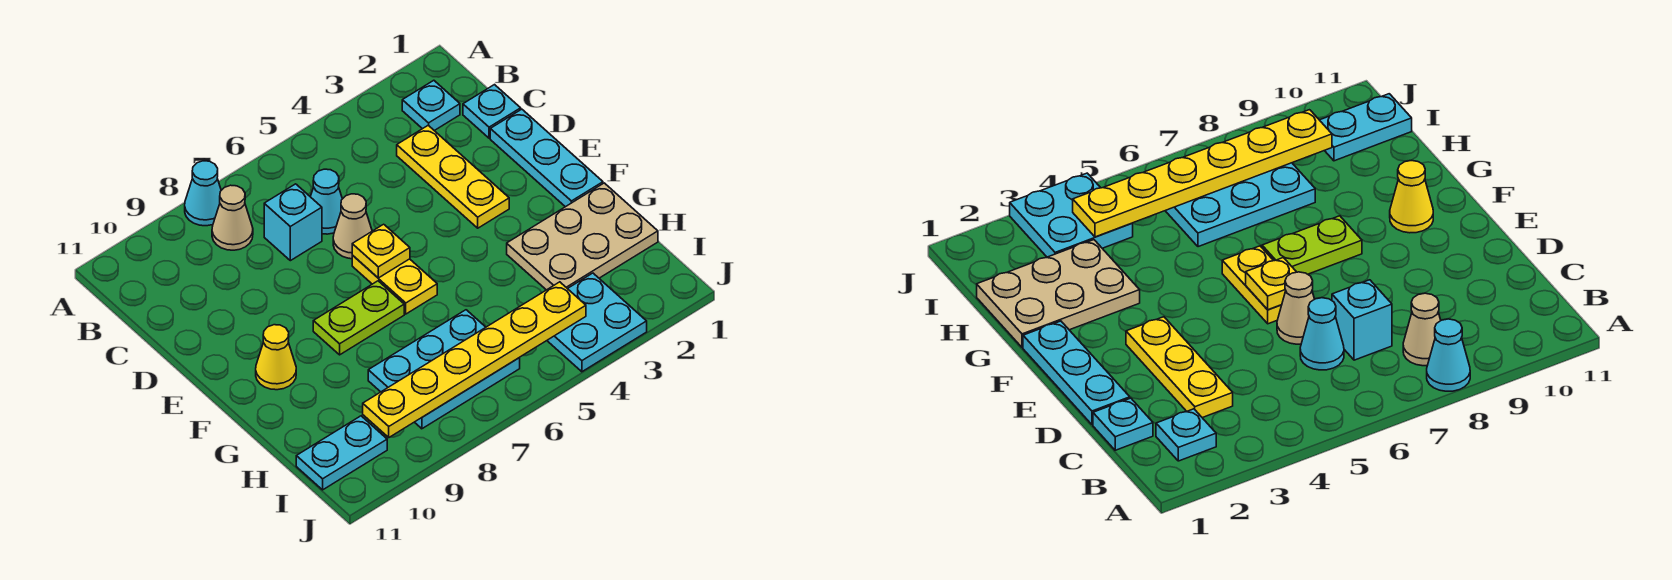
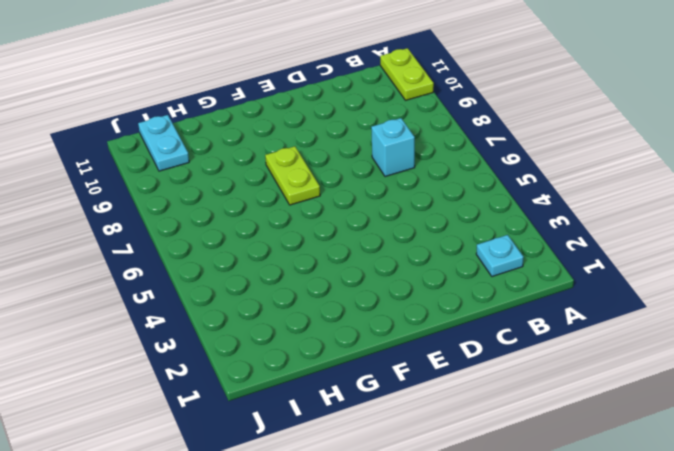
lime 1x2 plate [380,48,434,100] -> none
none -> cyan 1x1 cone [185,161,221,226]
none -> tan 1x1 cone [212,185,253,250]
none -> cyan 1x1 plate [463,85,521,138]

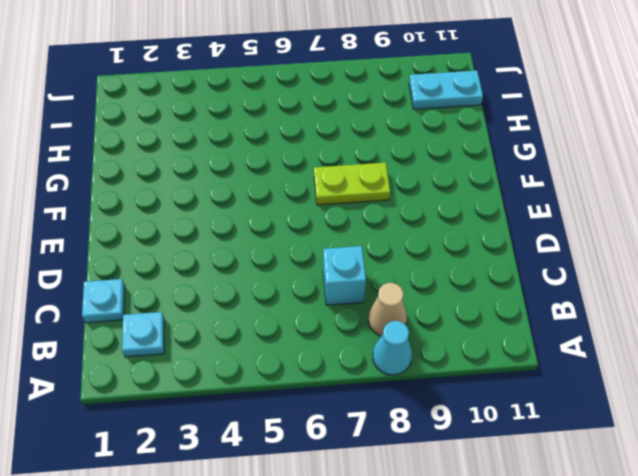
none -> yellow 1x3 plate [397,125,509,228]
none -> cyan 1x1 cone [310,169,342,234]
none -> cyan 1x3 plate [490,109,603,207]

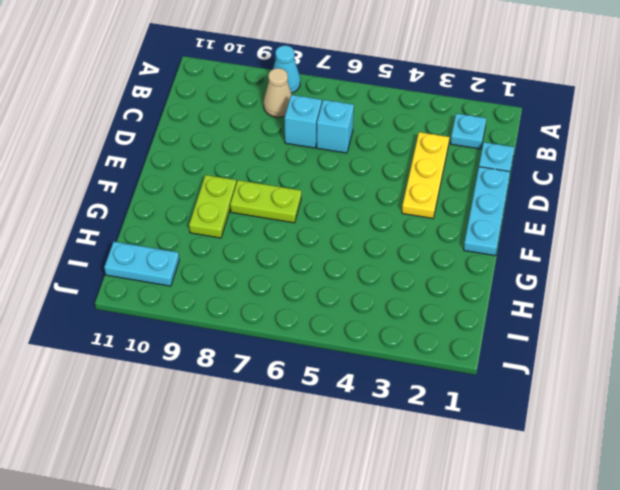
cyan 1x1 brick [317,100,354,153] -> cyan 1x1 cone [310,169,342,234]
lime 1x2 plate [189,175,236,238] -> none
none -> tan 1x1 cone [333,194,372,259]
none -> yellow 1x2 plate [352,255,437,314]
none -> yellow 1x1 cone [256,325,296,390]

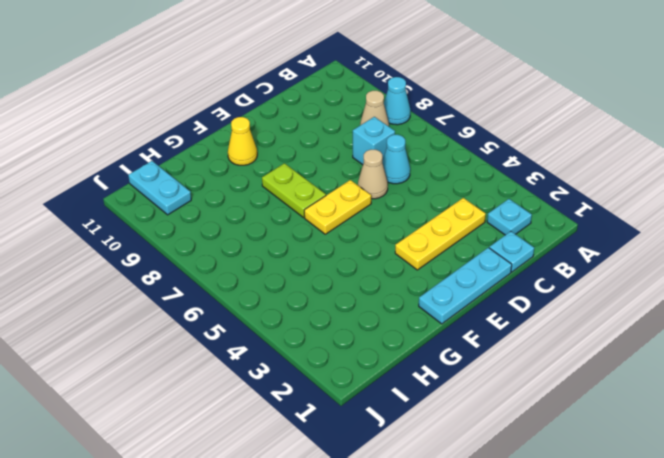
none -> tan 2x3 plate [507,183,658,290]
none -> cyan 2x3 plate [368,310,520,429]
none -> cyan 2x2 plate [547,273,647,372]

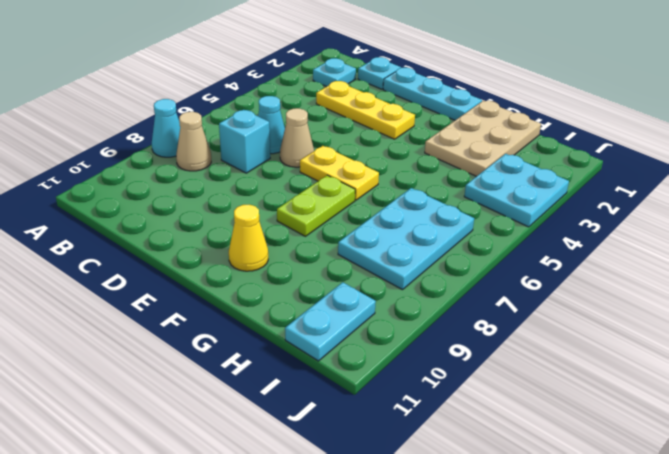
none -> yellow 1x1 plate [352,224,410,278]
none -> yellow 1x6 plate [363,282,586,437]

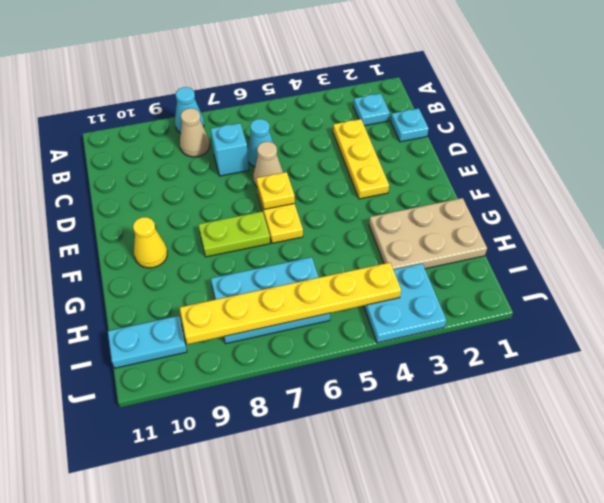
none -> cyan 1x3 plate [490,109,603,207]

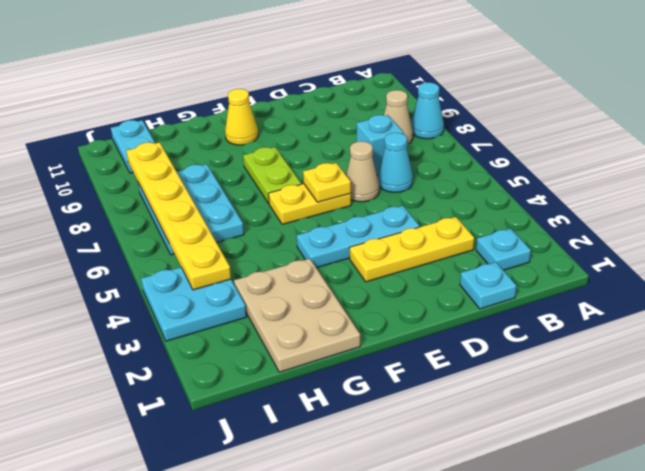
cyan 1x3 plate [297,206,420,268] -> cyan 1x3 plate moved to [490,109,603,207]

